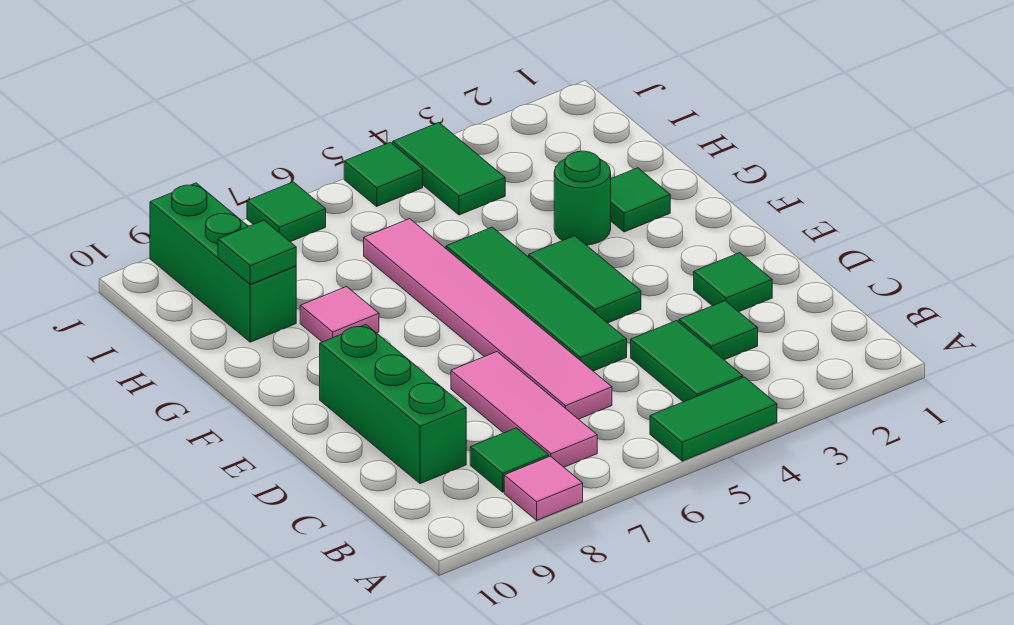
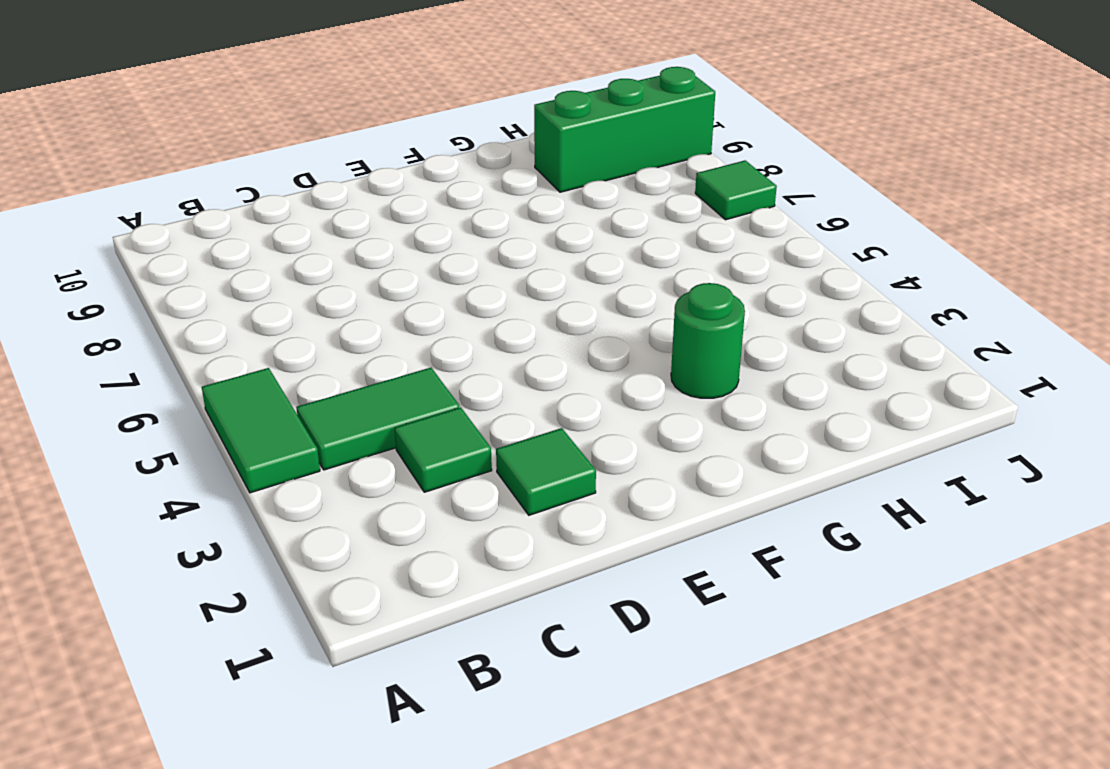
none -> pink 1x1 tile [504,456,583,520]
none -> pink 1x3 tile [451,352,597,467]
none -> green 1x1 tile [470,428,549,492]

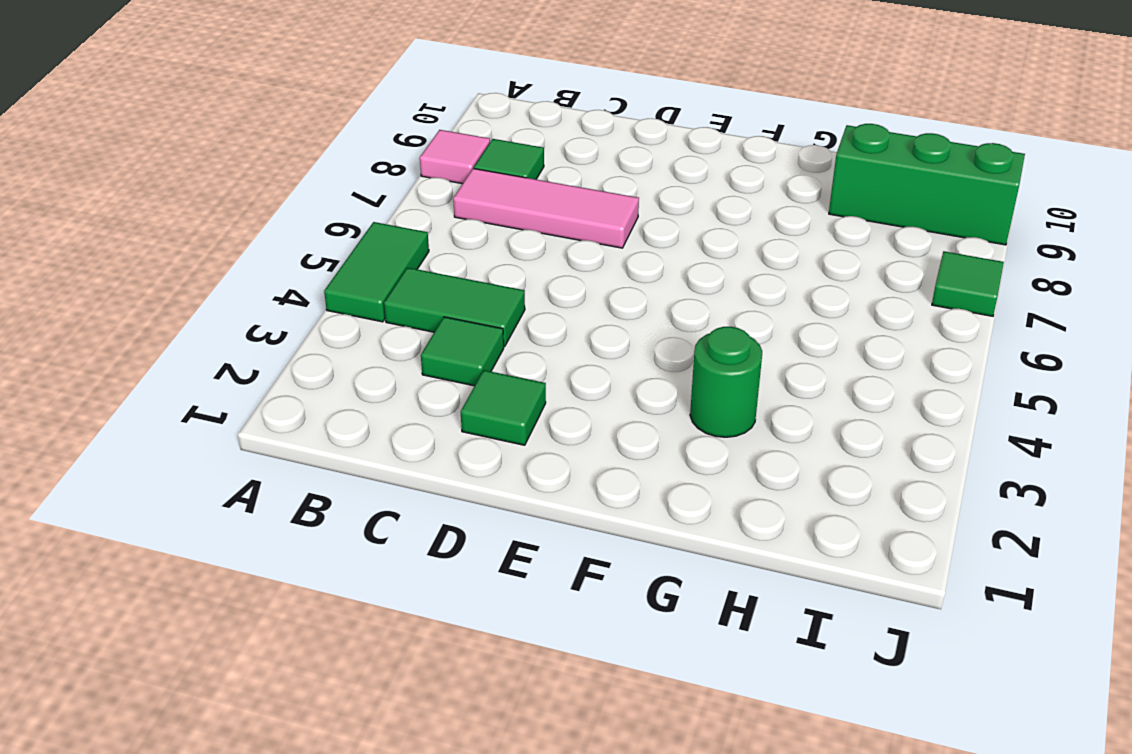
none -> pink 1x6 tile [364,219,612,419]
none -> green 1x3 brick [320,324,466,484]
none -> green 1x4 tile [446,227,627,371]

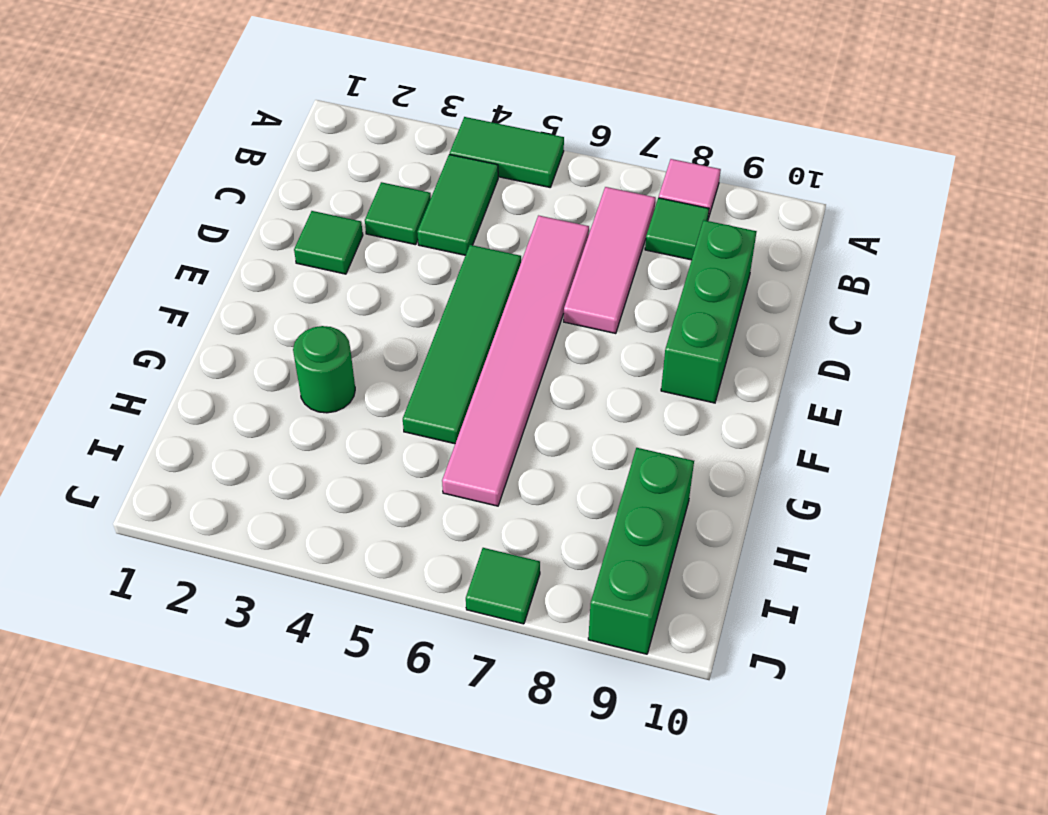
none -> green 1x2 tile [529,236,641,323]
none -> green 1x1 tile [611,168,670,232]
none -> pink 1x1 tile [300,287,379,342]

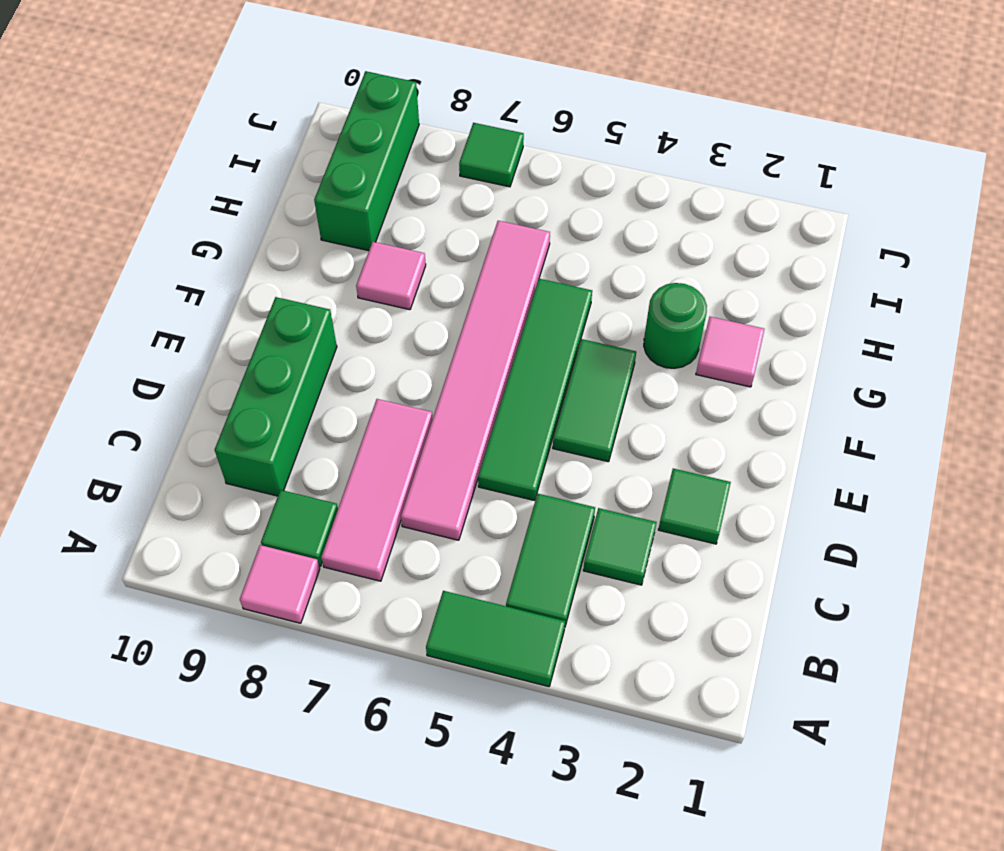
pink 1x1 tile [696,317,764,387] -> green 1x1 tile [611,168,670,232]
none -> green 1x2 tile [393,123,505,215]
none -> green 1x1 tile [344,142,423,206]
none -> green 1x1 tile [218,220,296,284]

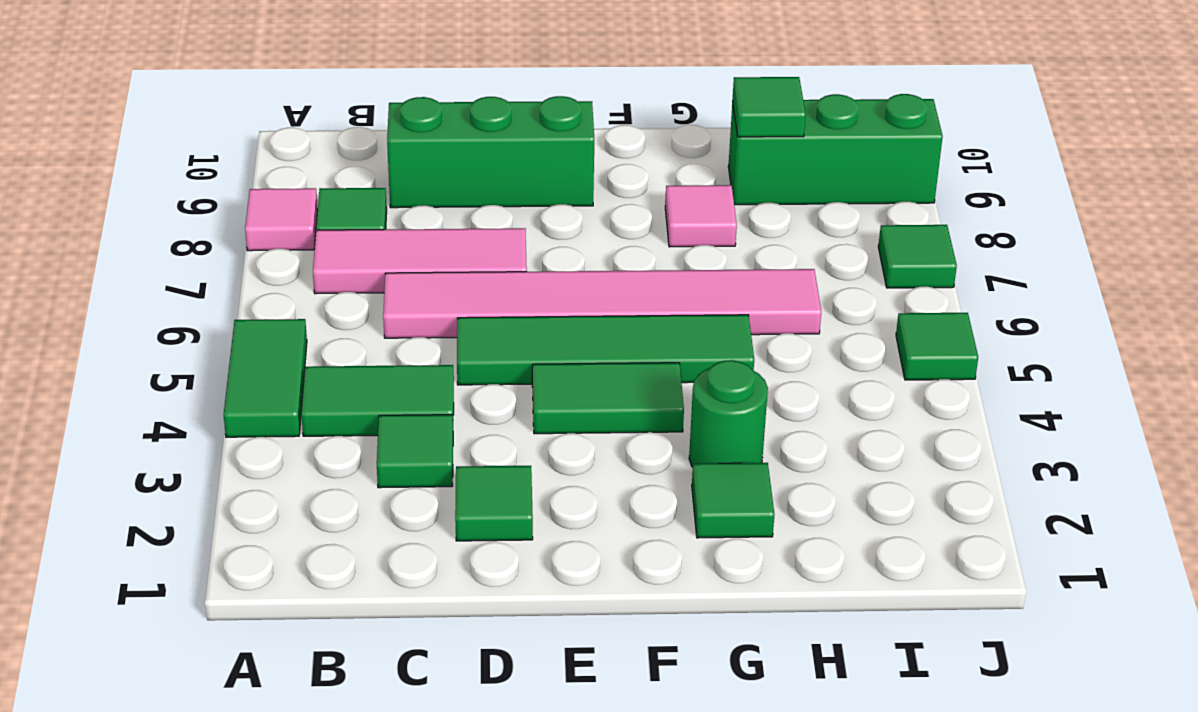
none -> green 1x2 tile [393,123,505,215]

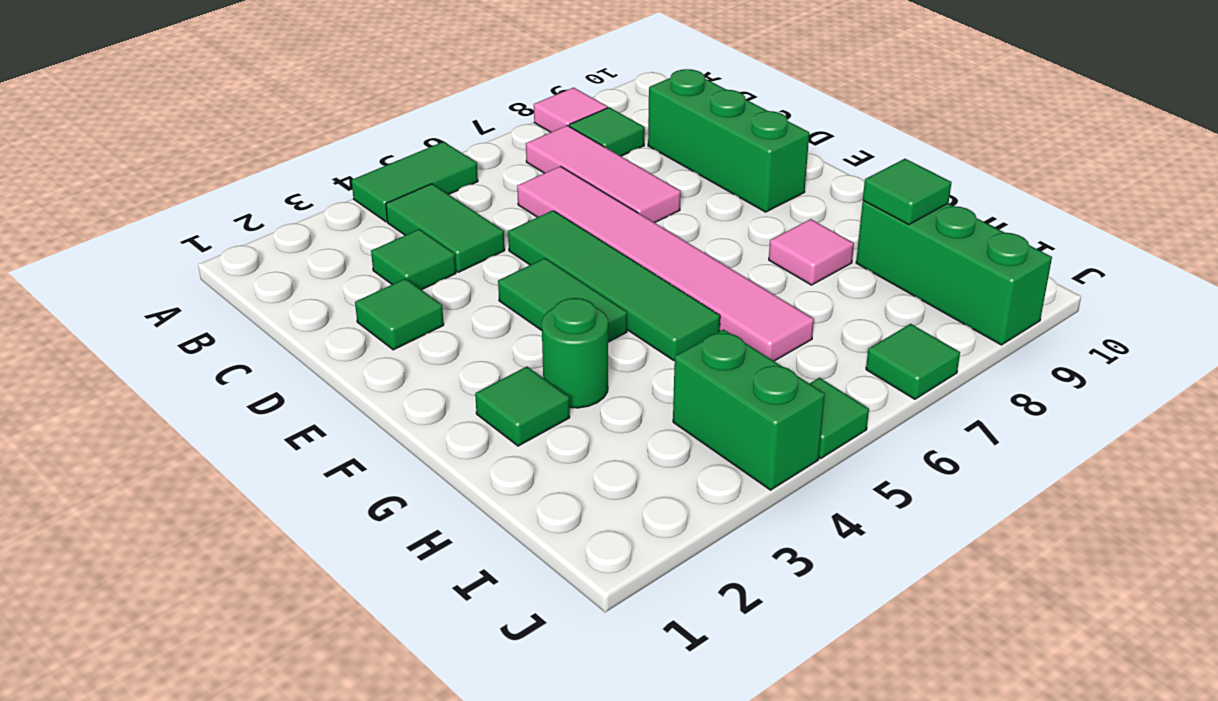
green 1x2 brick [673,329,825,490] -> green 1x2 tile [393,123,505,215]

